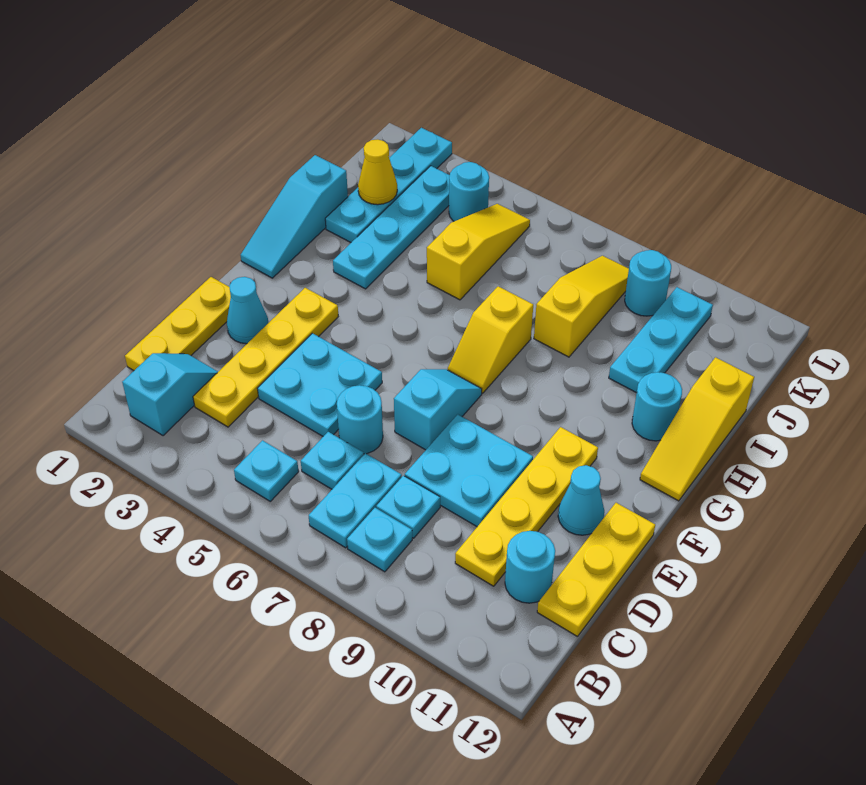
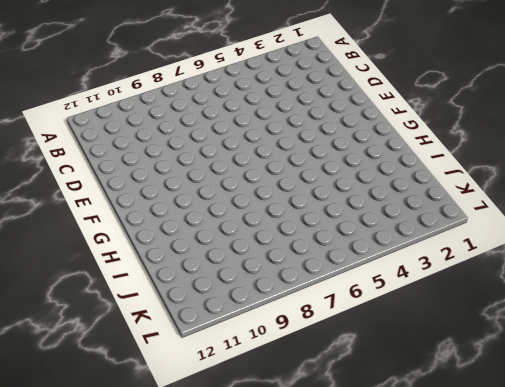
none -> cyan 1x2 slope [122,353,218,436]
none -> cyan 1x1 plate [234,440,299,501]
none -> cyan 1x2 plate [309,453,402,548]

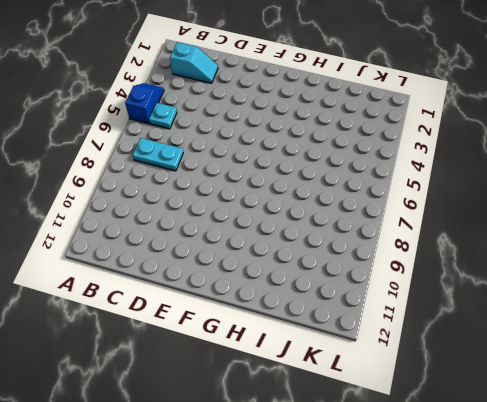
blue 1x2 slope [125,83,164,124] -> none
none -> cyan 1x1 plate [347,508,412,572]
none -> yellow 1x3 plate [125,277,231,371]
none -> yellow 1x4 plate [193,288,338,427]

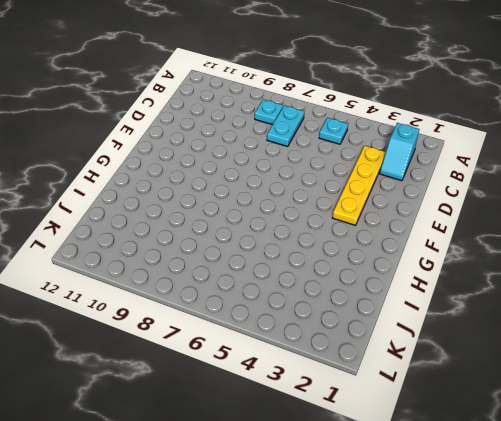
none -> yellow 1x3 plate [125,277,231,371]
none -> cyan 1x1 plate [301,432,364,489]
none -> cyan 1x1 plate [376,476,440,538]

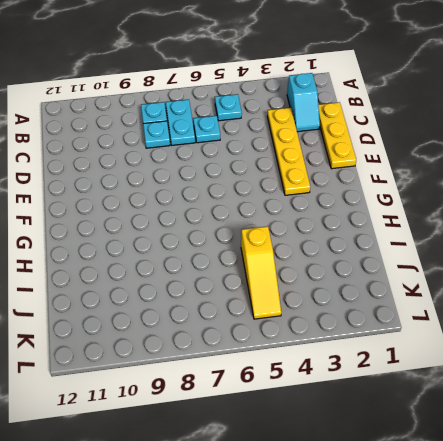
none -> yellow 1x4 plate [455,427,598,586]
none -> cyan 1x1 round brick [505,531,555,603]
none -> yellow 1x3 plate [537,503,655,637]

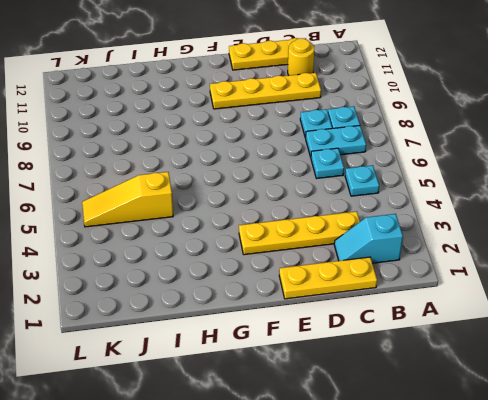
yellow 1x1 round brick [288,38,314,75] -> cyan 1x1 round brick [505,531,555,603]
none -> cyan 2x2 plate [257,333,382,436]
none -> cyan 1x1 round brick [337,385,383,454]
none -> cyan 2x2 plate [405,414,533,527]

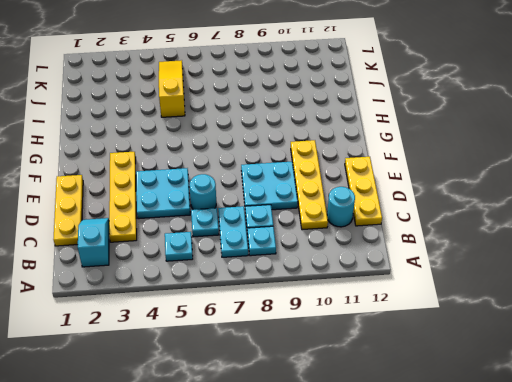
none -> cyan 1x1 cone [227,277,268,344]
none -> cyan 1x2 slope [394,369,482,450]
none -> cyan 1x1 cone [558,465,604,535]

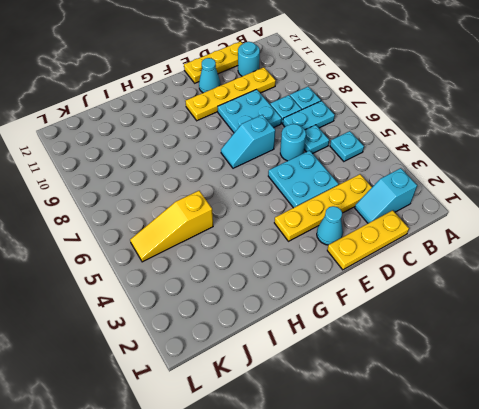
none -> cyan 1x3 slope [241,155,348,278]
none -> yellow 1x2 slope [448,286,533,393]
none -> yellow 1x3 slope [640,357,754,501]

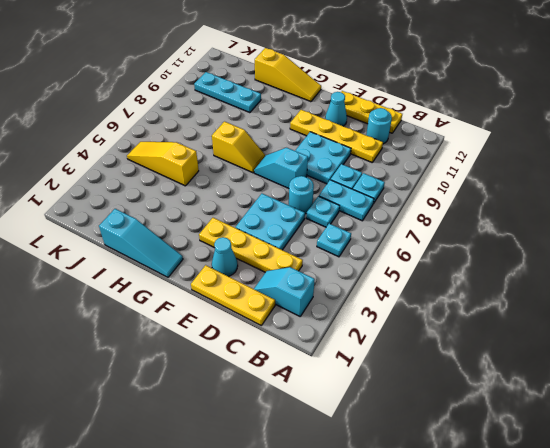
none -> cyan 1x4 plate [333,166,450,289]
none -> cyan 1x1 round brick [632,372,682,441]
none -> cyan 1x4 plate [325,128,452,242]

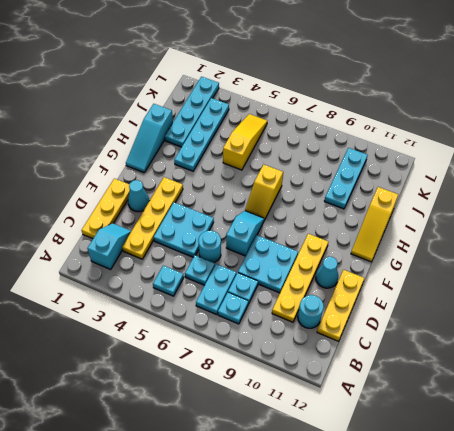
none -> cyan 1x1 round brick [632,372,682,441]
none -> yellow 1x3 slope [534,256,629,357]
none -> cyan 1x1 round brick [449,162,489,221]

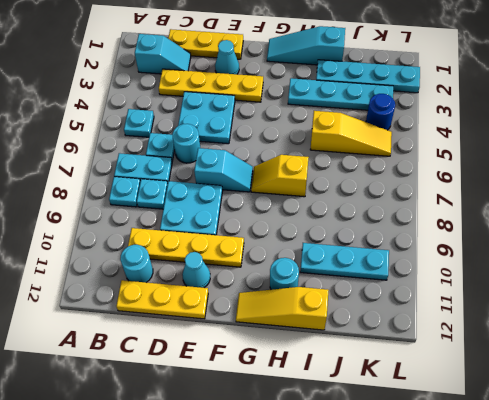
blue 1x1 round brick [366,94,395,130] -> cyan 1x1 round brick [449,162,489,221]
none -> yellow 1x3 slope [534,256,629,357]
none -> cyan 1x1 round brick [625,250,671,316]
none -> yellow 1x1 cone [358,139,397,205]

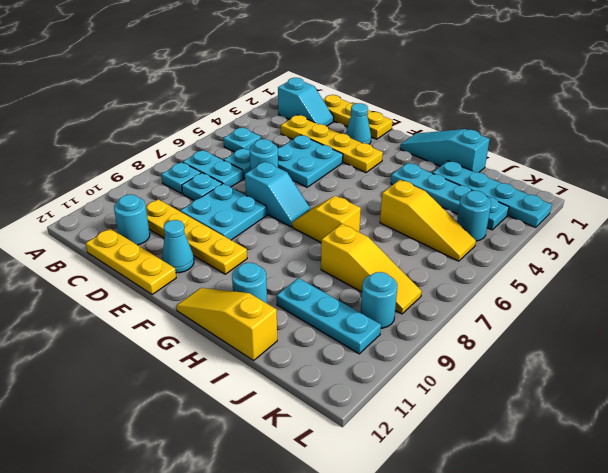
none -> yellow 1x1 cone [358,139,397,205]

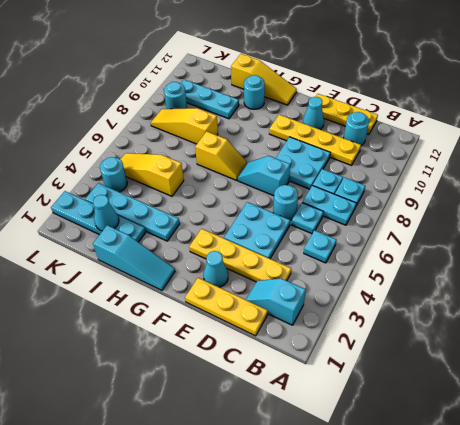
cyan 1x1 cone [93,195,119,231] -> yellow 1x1 cone [358,139,397,205]

